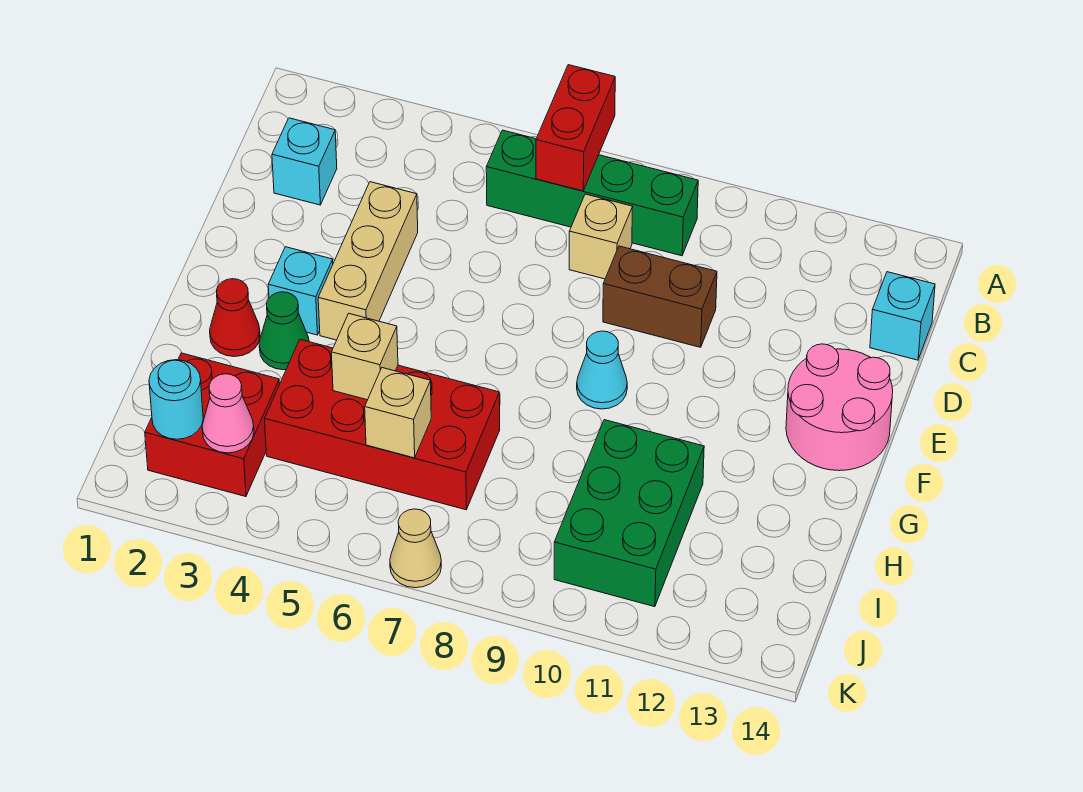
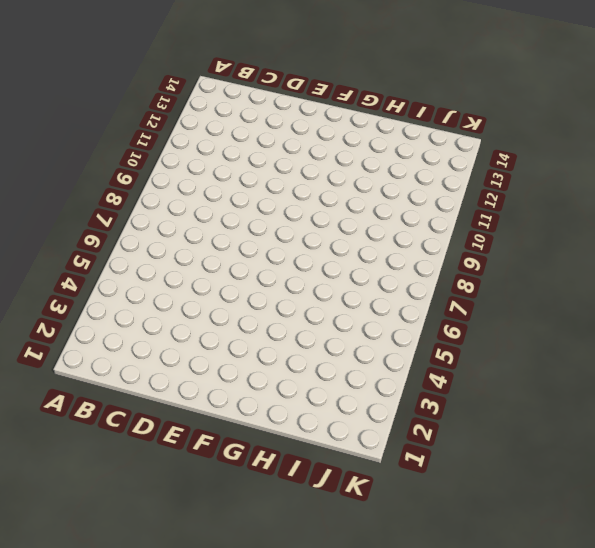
none -> green 1x4 brick [486,130,698,256]
none -> cyan 1x1 brick [272,118,337,205]
none -> tan 1x1 brick [569,194,633,279]

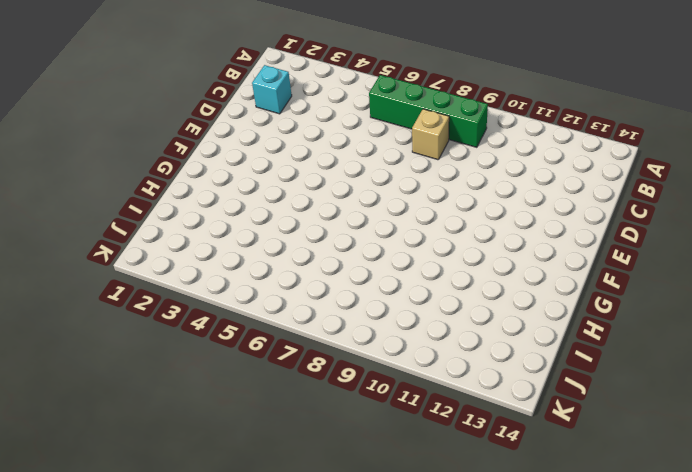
none -> cyan 1x1 brick [870,272,935,360]
none -> tan 1x3 brick [318,182,418,340]
none -> brown 1x2 brick [603,246,717,347]

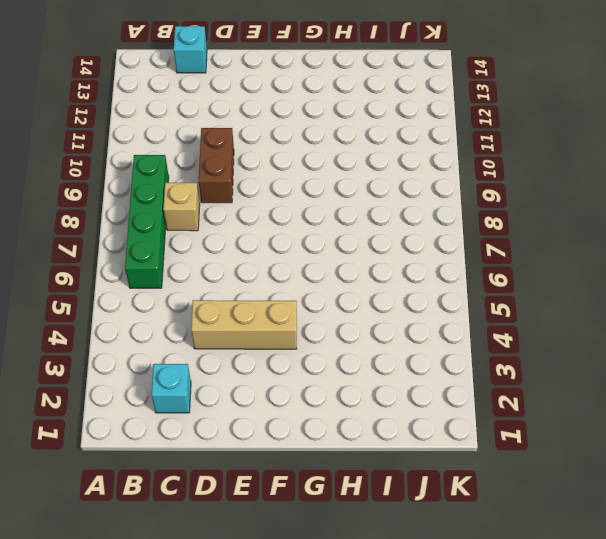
none -> pink 2x2 round brick [786,344,893,471]
none -> cyan 1x1 brick [268,247,333,335]
none -> cyan 1x1 cone [577,331,627,409]

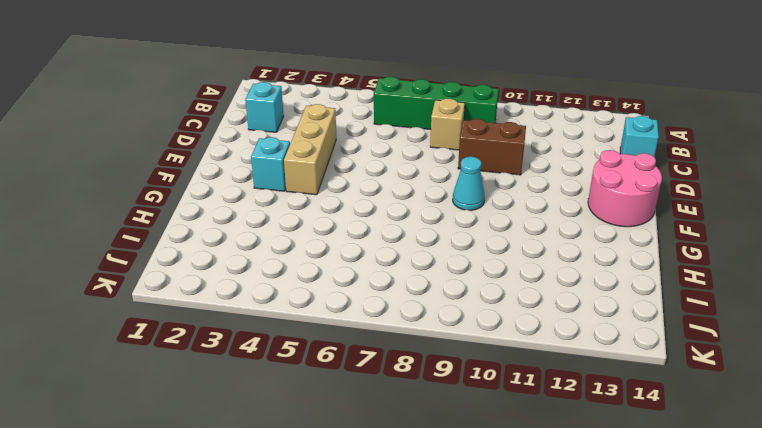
none -> red 1x1 cone [210,279,260,357]
none -> green 1x1 cone [259,292,309,370]
none -> red 2x4 brick [265,340,500,510]

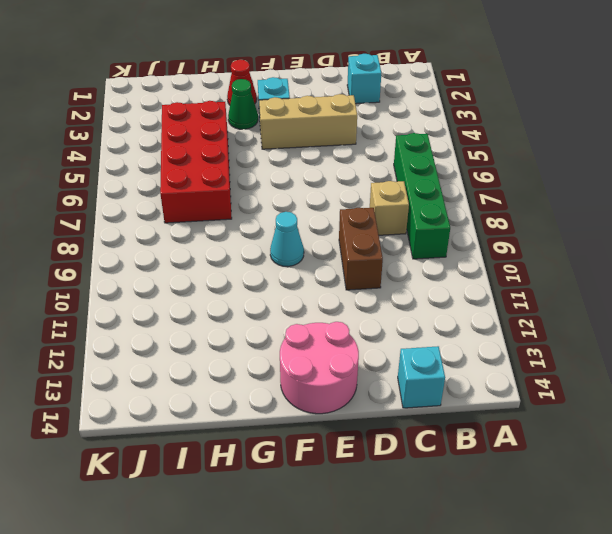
none -> green 2x3 brick [554,420,704,607]
none -> red 2x2 brick [145,353,280,497]
none -> tan 1x1 cone [390,509,441,588]

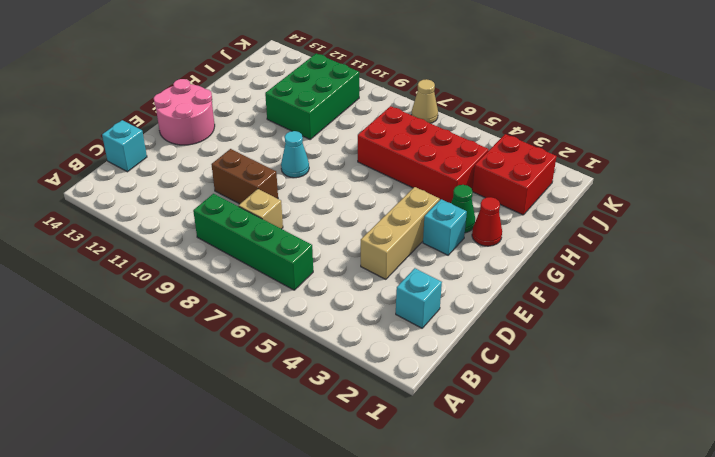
none -> red 1x2 brick [536,65,615,191]
none -> tan 1x1 brick [331,314,398,400]
none -> tan 1x1 brick [365,368,431,458]

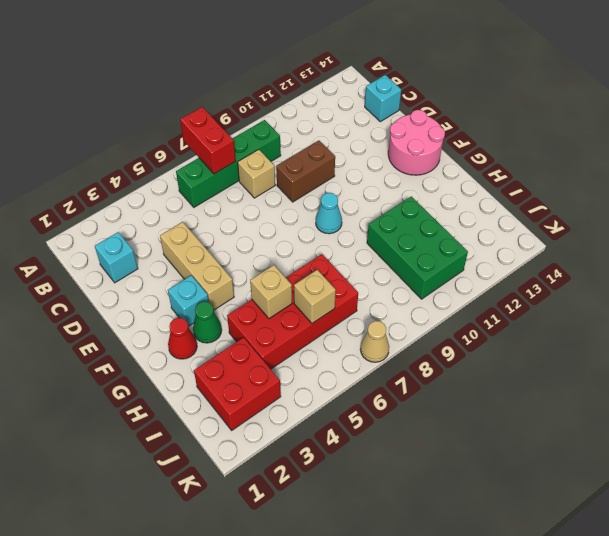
none -> cyan 1x1 round brick [149,360,203,439]
none -> pink 1x1 cone [202,374,254,453]

